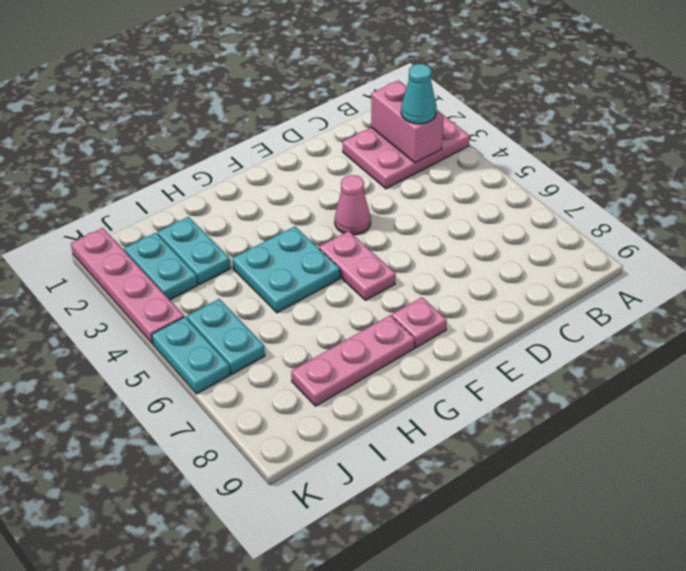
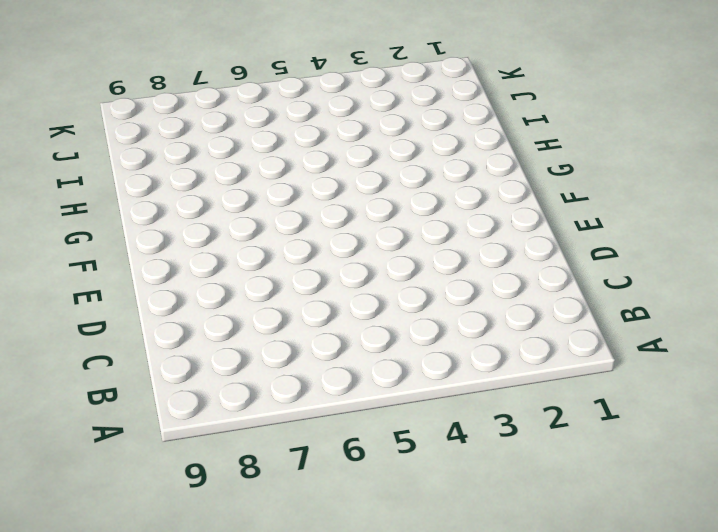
none -> pink 2x3 plate [343,116,470,189]
none -> pink 1x1 cone [335,175,371,235]
none -> pink 1x2 plate [319,231,396,300]

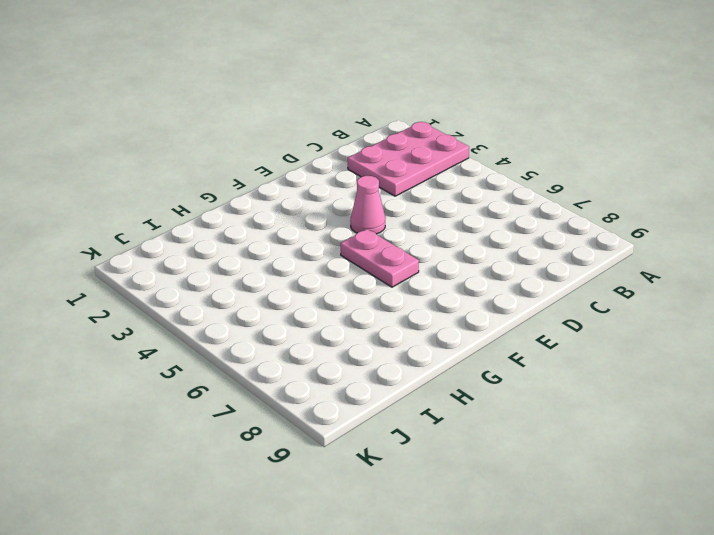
none -> pink 1x1 plate [392,297,447,348]
none -> cyan 2x2 plate [232,226,340,313]
none -> pink 1x3 plate [291,315,415,406]

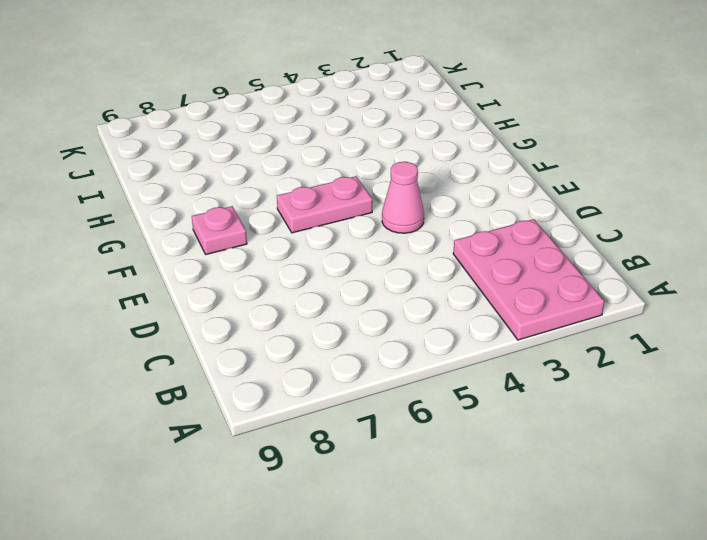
none -> cyan 2x2 plate [232,226,340,313]
none -> pink 1x3 plate [291,315,415,406]
none -> cyan 1x2 plate [157,217,231,285]

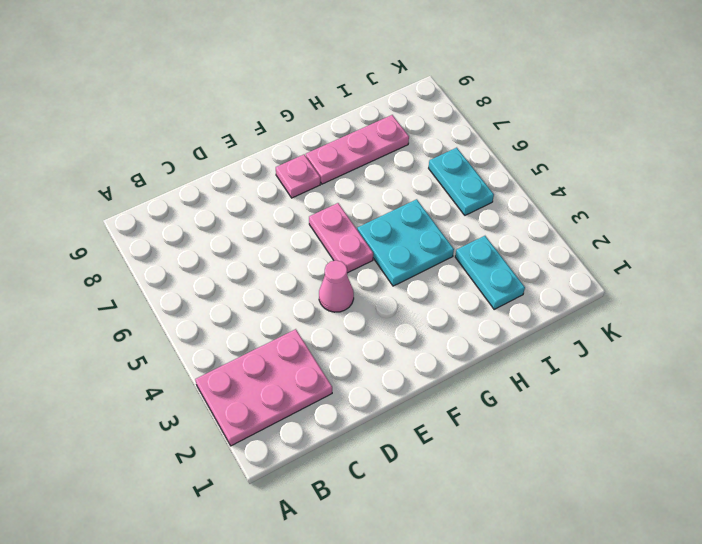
none -> cyan 1x2 plate [124,233,198,300]
none -> pink 1x4 plate [71,228,184,344]
none -> cyan 1x2 plate [152,317,230,394]

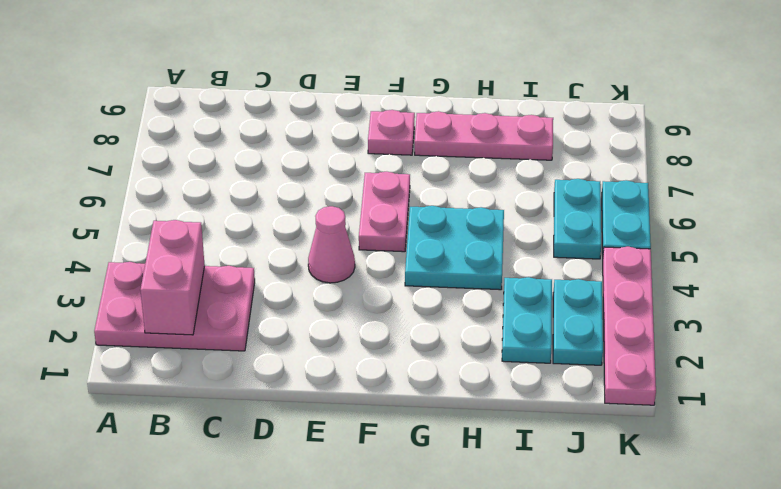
none -> cyan 1x1 cone [401,64,437,124]

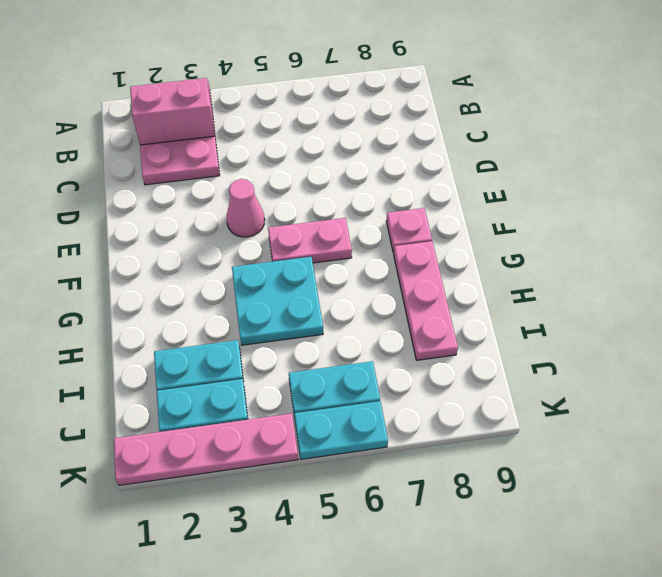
none -> cyan 1x1 cone [401,64,437,124]

